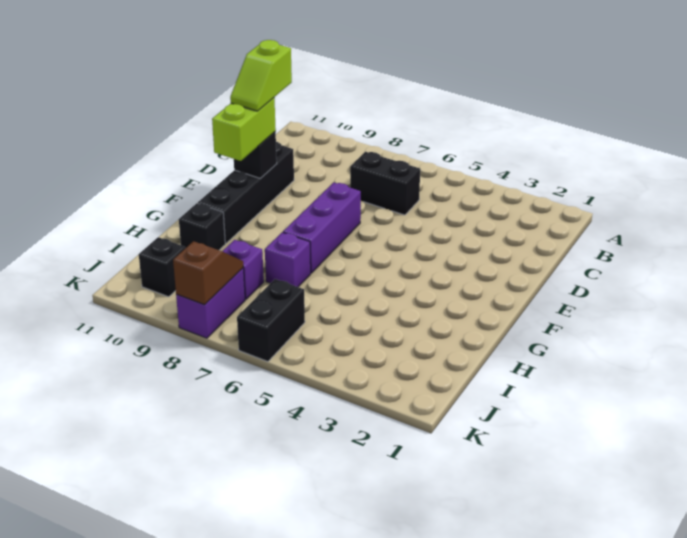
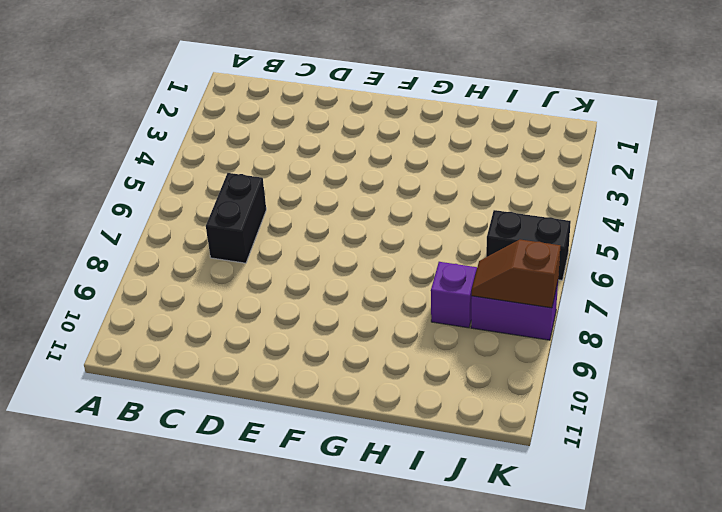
none -> black 1x4 brick [198,142,294,243]
none -> purple 1x3 brick [283,182,361,273]
none -> purple 1x1 brick [265,232,311,287]

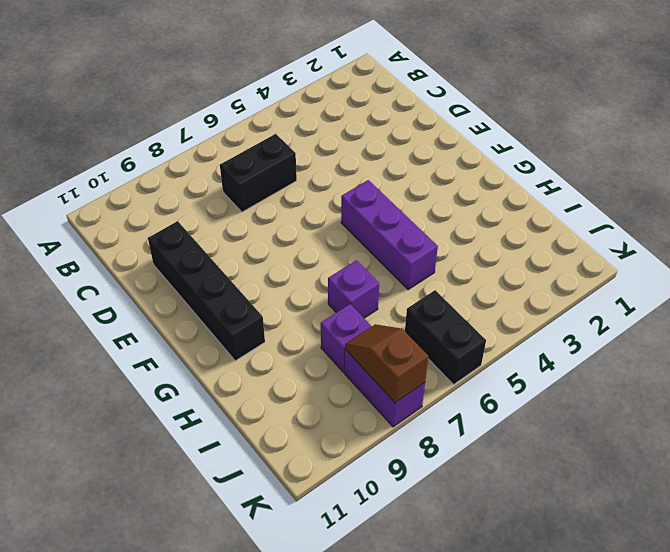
purple 1x3 brick [341,180,438,290] -> purple 1x3 brick moved to [283,182,361,273]
none -> black 1x1 brick [179,203,225,250]
none -> black 1x1 brick [139,237,185,297]
none -> black 1x1 brick [234,132,277,178]

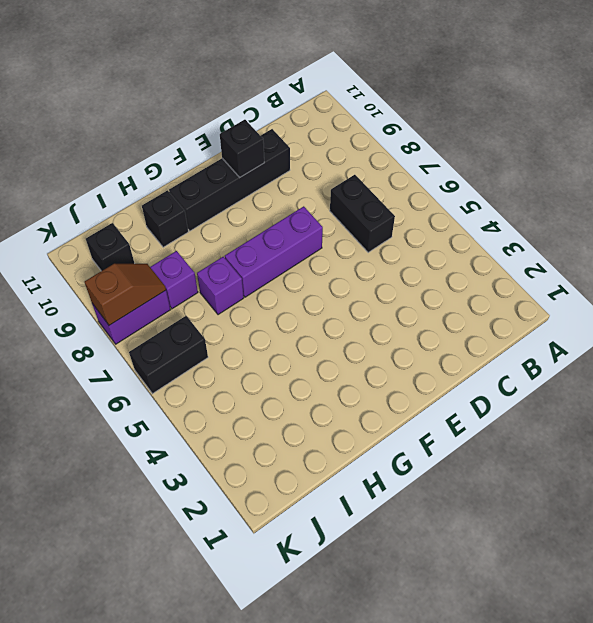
none -> lime 1x2 brick [212,98,276,161]
none -> lime 1x2 slope [230,40,292,111]

